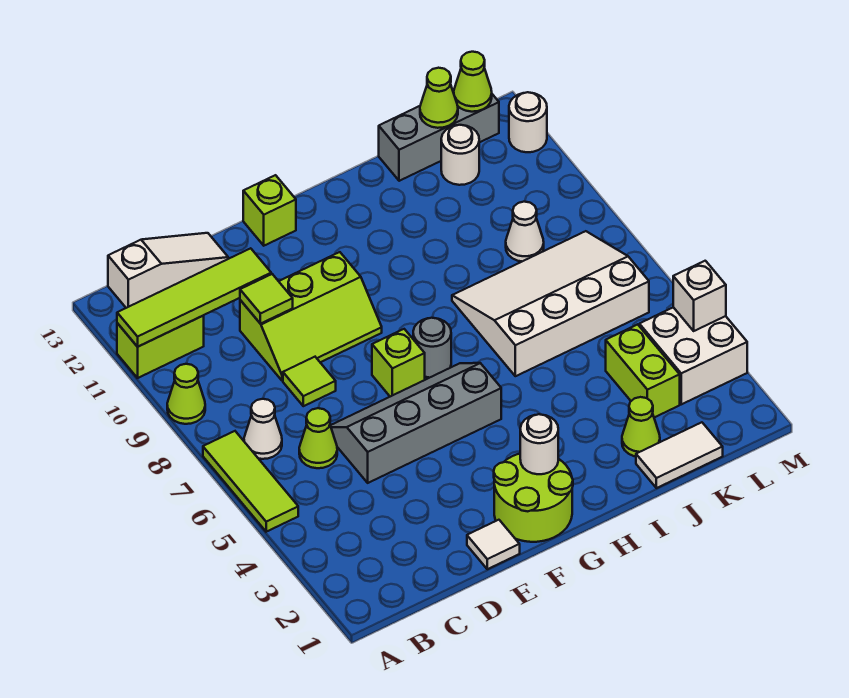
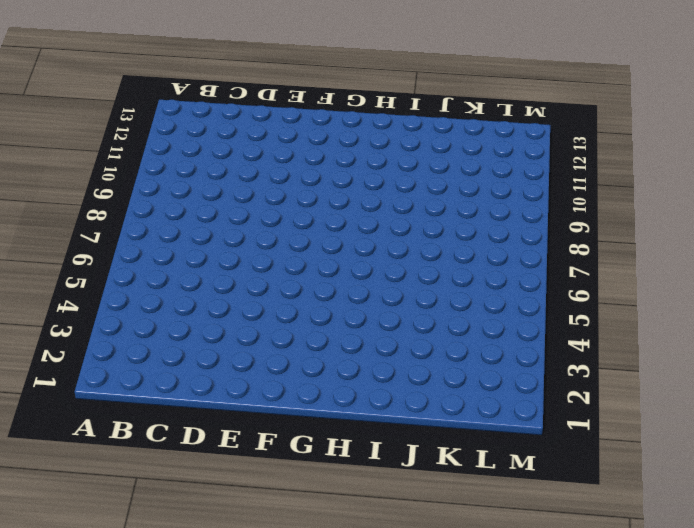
none -> lime 1x3 tile [203,431,298,532]
none -> lime 1x1 cone [167,364,205,424]
none -> lime 1x2 brick [117,316,204,378]

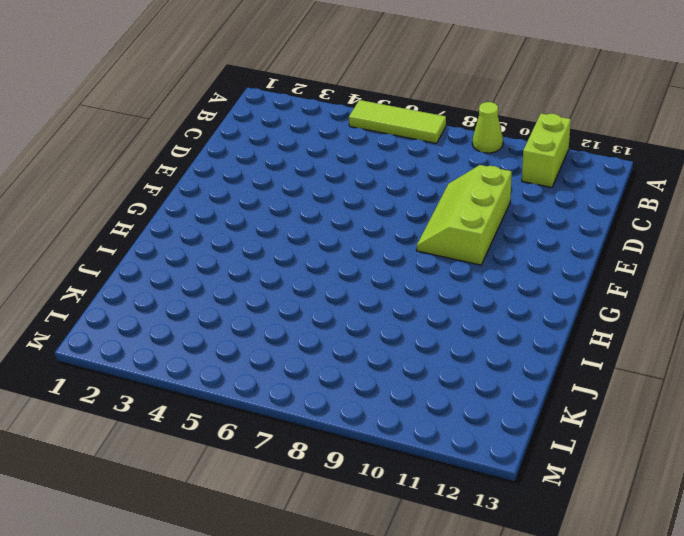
none -> white 1x1 cone [244,399,282,459]
none -> white 1x3 slope [108,233,228,308]
none -> lime 1x1 cone [299,408,337,468]

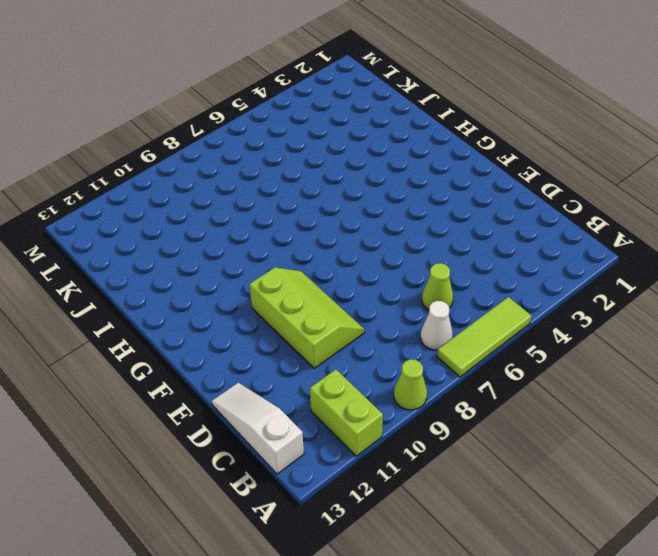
none -> grey 2x4 slope [330,363,501,483]
none -> lime 1x1 tile [283,357,336,406]
none -> white 1x1 tile [467,520,520,569]

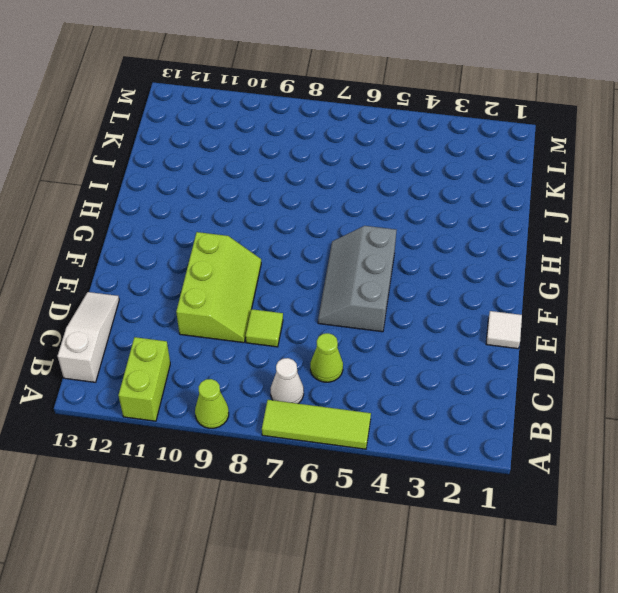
grey 2x3 slope [318,226,396,332] -> grey 2x4 slope [330,363,501,483]
none -> lime 2x2 round brick [494,454,573,542]
none -> lime 1x1 brick [372,329,425,397]
none -> lime 1x1 brick [243,175,296,246]

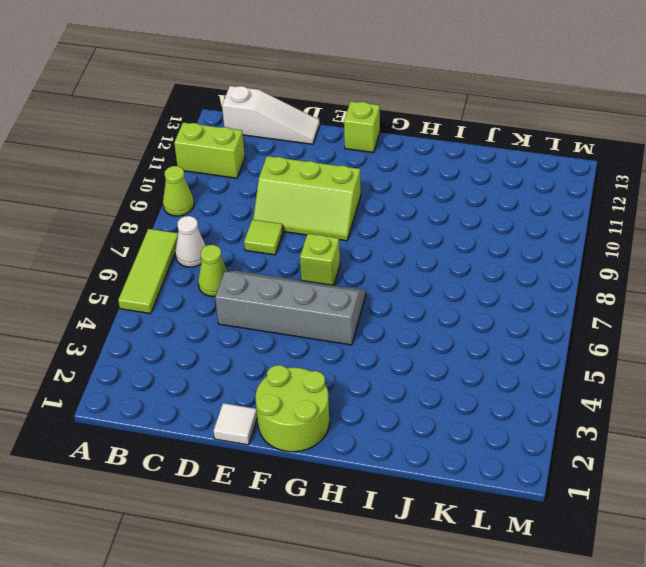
none -> grey 1x1 round brick [413,318,451,378]
none -> white 3x4 slope [452,231,649,376]
none -> white 1x2 tile [636,422,723,488]

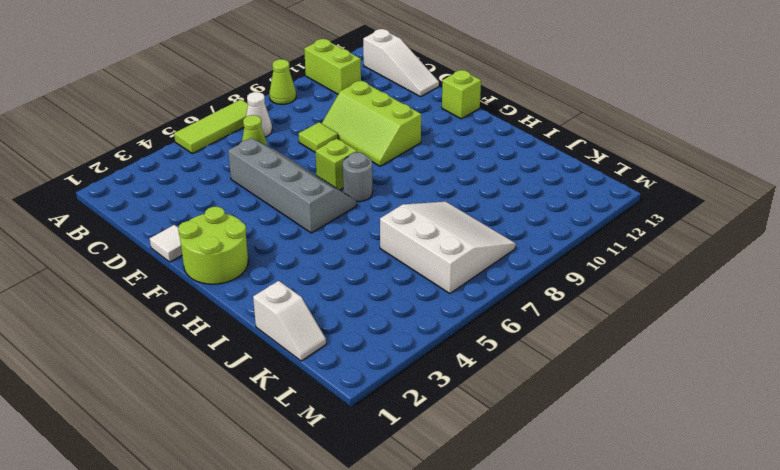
white 1x2 slope [253,281,326,361] -> white 1x2 tile [636,422,723,488]
white 3x3 slope [380,202,516,294] -> white 3x4 slope [452,231,649,376]
none -> lime 1x1 cone [622,397,660,456]
none -> grey 1x3 brick [379,90,499,181]
none -> lime 1x2 brick [606,324,680,417]

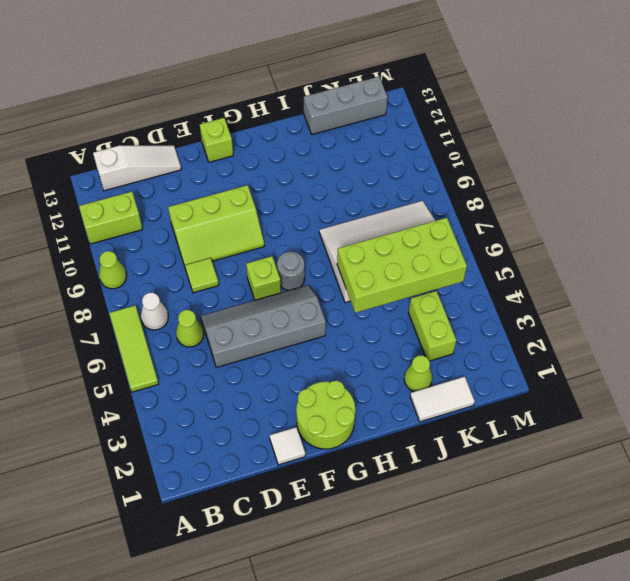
lime 2x4 brick [337,218,467,313] -> none
none -> white 1x1 cone [506,202,544,261]
none -> white 1x1 round brick [441,125,479,185]
none -> white 2x2 brick [639,307,747,404]

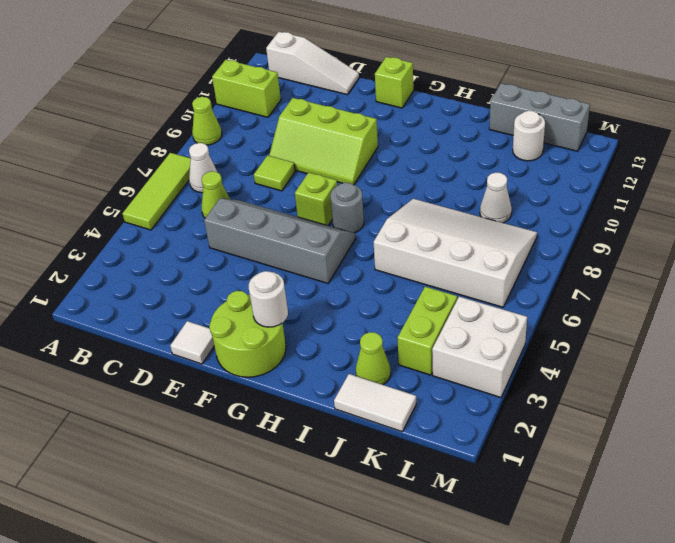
none -> white 1x1 round brick [509,92,547,152]
none -> lime 1x4 tile [117,248,271,347]
none -> lime 1x1 tile [240,274,293,324]

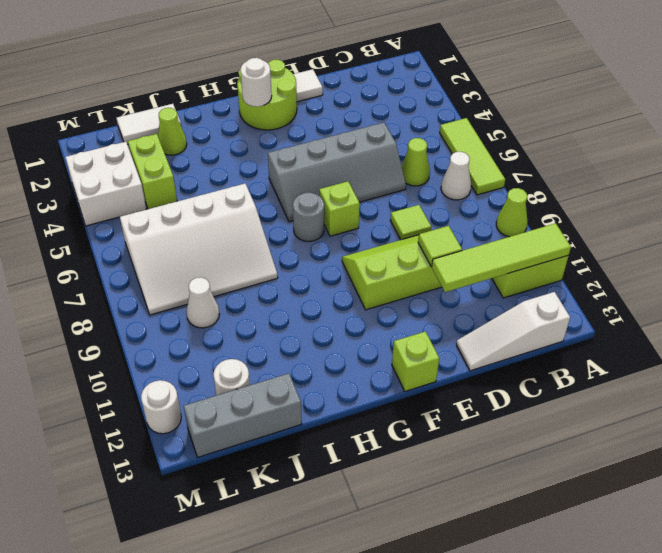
none -> lime 1x1 cone [420,68,458,128]
none -> lime 1x1 cone [454,52,492,112]
none -> white 1x1 brick [673,261,726,331]

